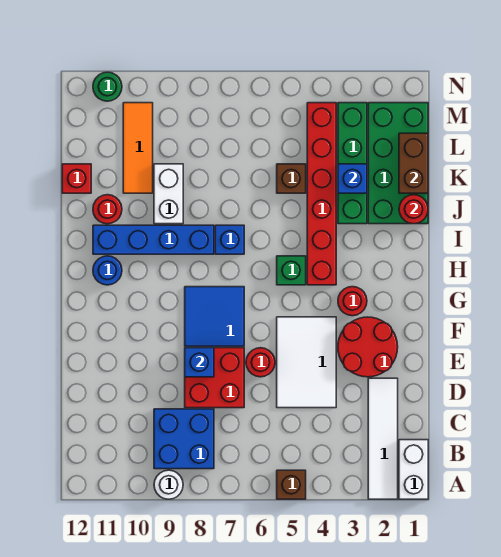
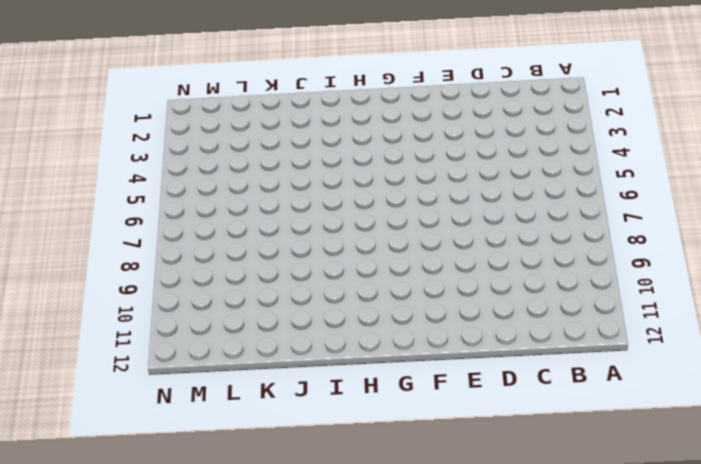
none -> white 1x2 brick [399,440,428,499]
none -> white 1x4 tile [368,378,398,499]
none -> brown 1x1 brick [277,470,306,499]

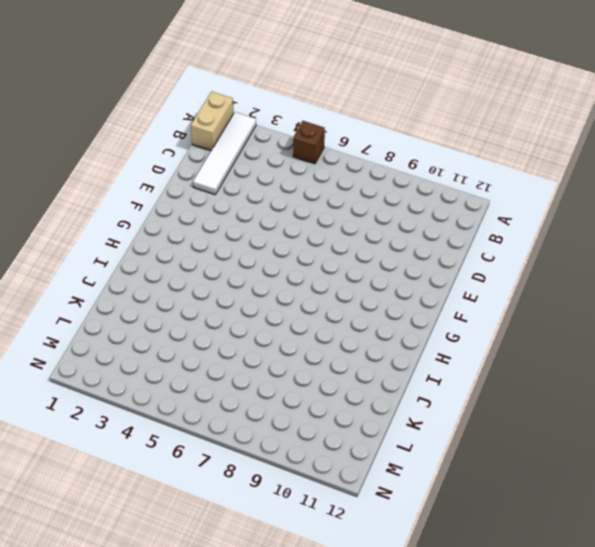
tan 1x2 brick [191,91,234,150] -> white 1x2 brick [399,440,428,499]
none -> white 1x1 round brick [154,470,183,499]
none -> blue 2x2 brick [154,409,214,469]
none -> white 2x3 tile [277,317,336,408]

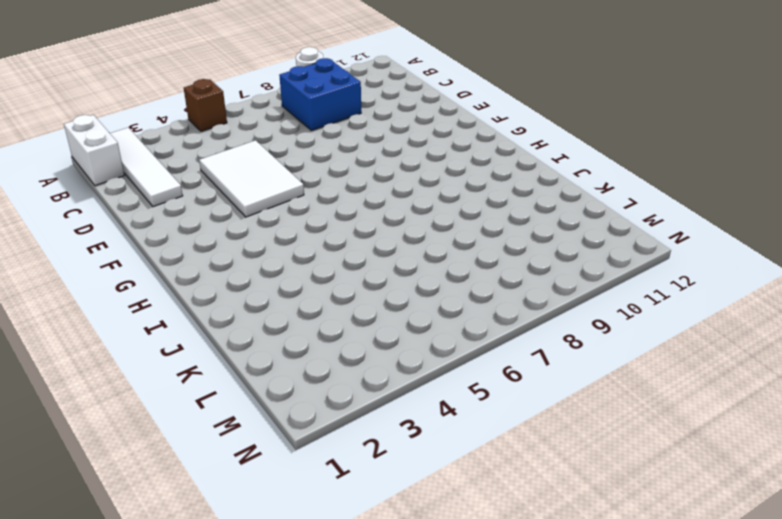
none -> red 2x2 brick [185,348,244,408]
none -> red 2x2 round brick [338,317,398,377]
none -> red 1x1 round brick [246,348,275,377]

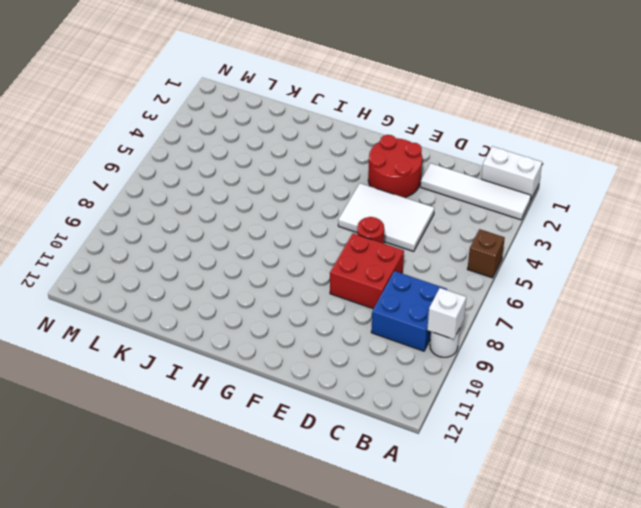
white 1x1 brick [427,288,466,339] -> none
none -> blue 2x2 tile [185,287,244,346]
none -> red 1x1 round brick [338,287,367,316]
none -> red 1x6 brick [307,103,336,285]

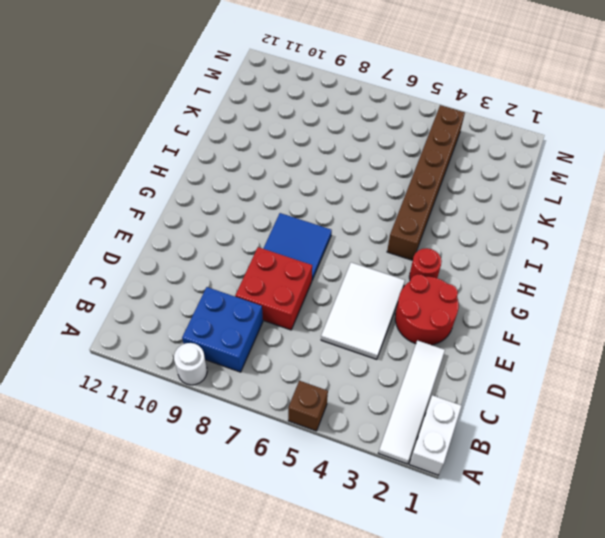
brown 1x6 brick [387,105,465,260] -> red 1x6 brick [307,103,336,285]
none -> red 1x1 round brick [246,348,275,377]
none -> green 1x1 brick [277,256,306,285]
none -> blue 1x1 round brick [93,256,122,285]

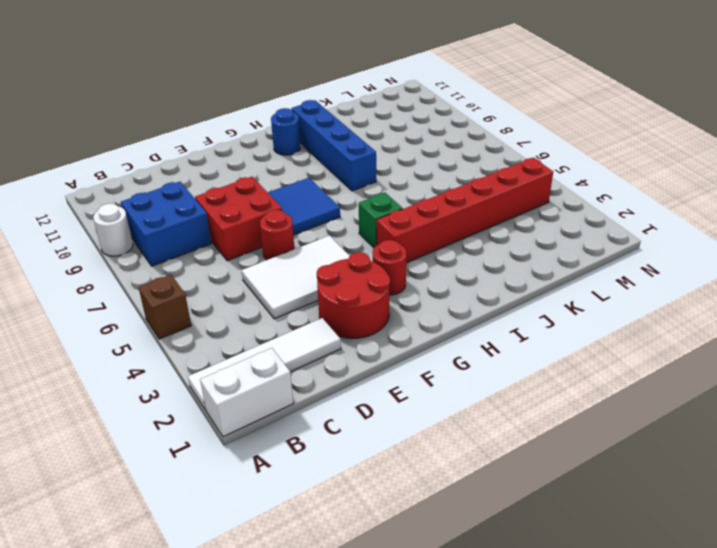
none -> blue 1x1 brick [215,225,244,254]
none -> green 2x4 brick [368,103,428,224]
none -> green 1x4 brick [338,103,367,224]

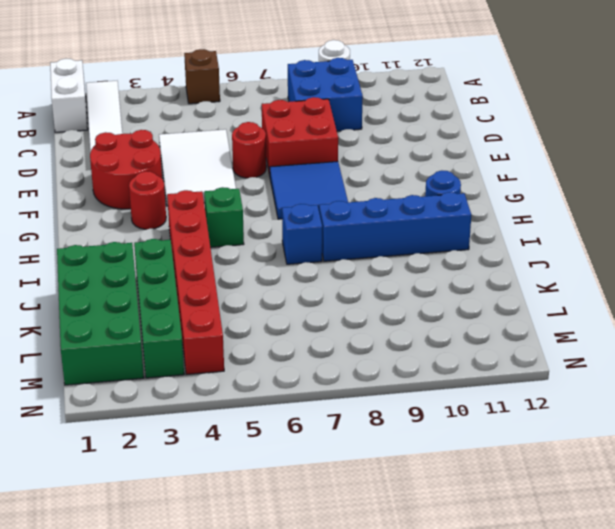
none -> white 1x2 brick [154,164,183,224]
none -> red 1x1 round brick [93,195,122,224]
none -> brown 1x1 brick [277,164,306,193]

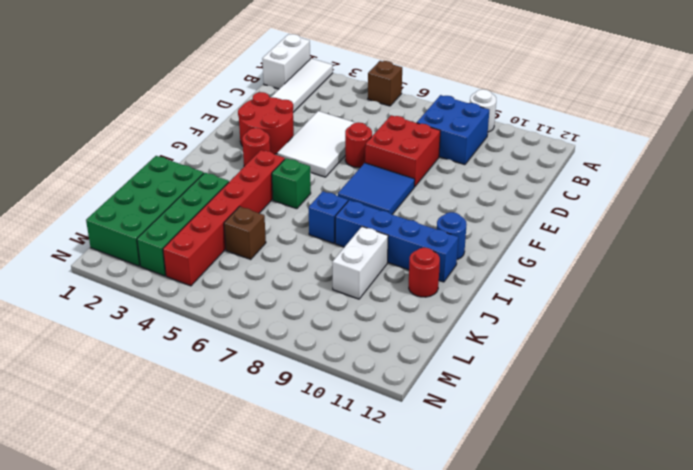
none -> orange 1x3 tile [123,103,153,193]
none -> red 1x1 brick [62,164,91,193]
none -> green 1x1 round brick [93,72,122,101]

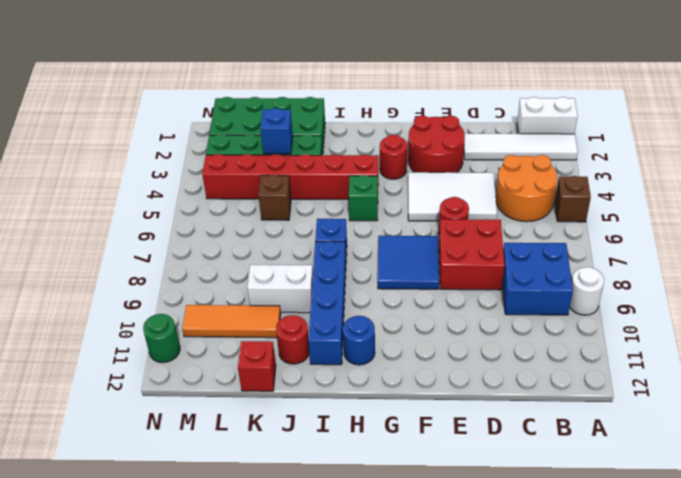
orange 2x2 round brick [496,155,557,222] -> none
none -> blue 1x1 brick [185,348,214,377]
none -> red 1x1 round brick [399,195,428,224]
none -> brown 1x2 brick [399,133,428,193]

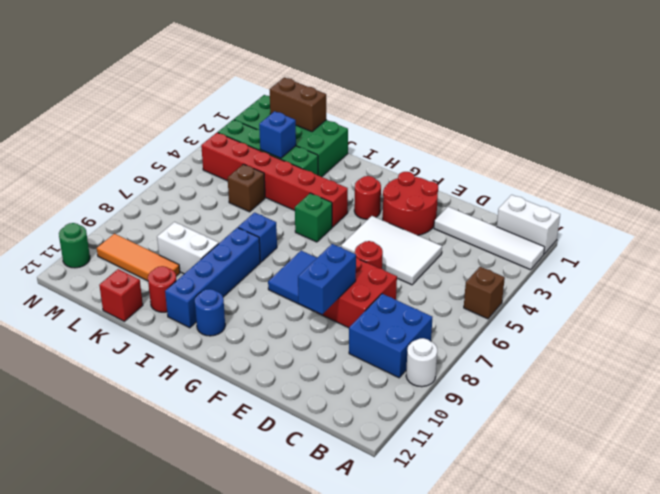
blue 1x2 brick [298,244,356,314] -> blue 1x1 brick [185,348,214,377]
none -> red 1x1 round brick [399,195,428,224]

